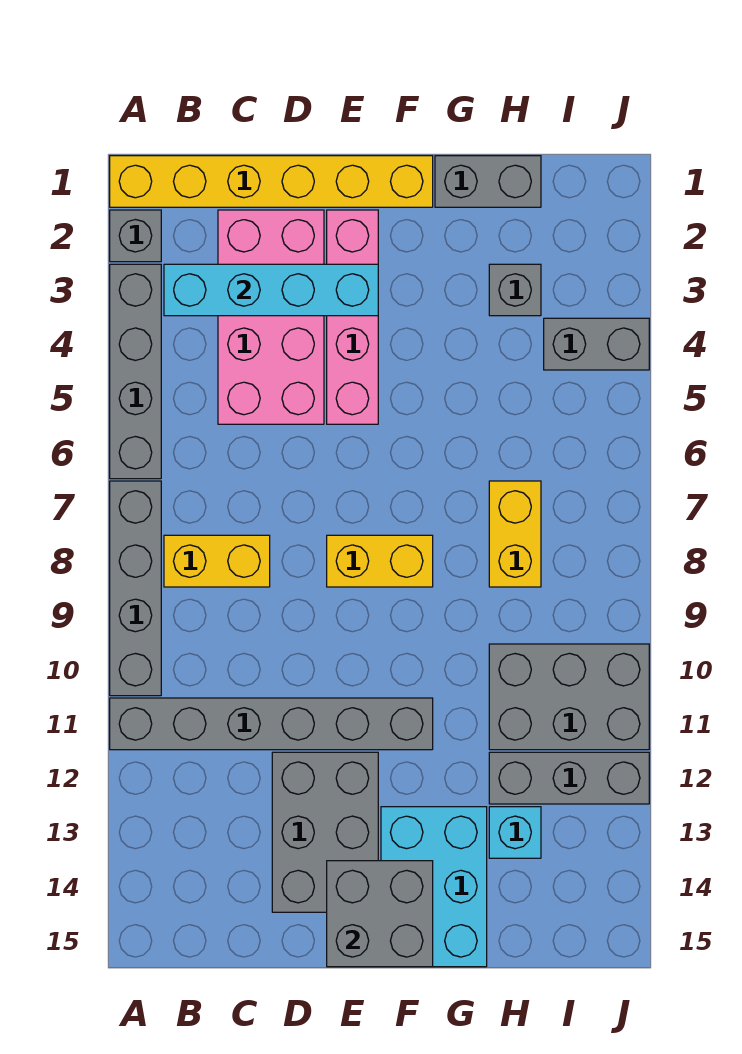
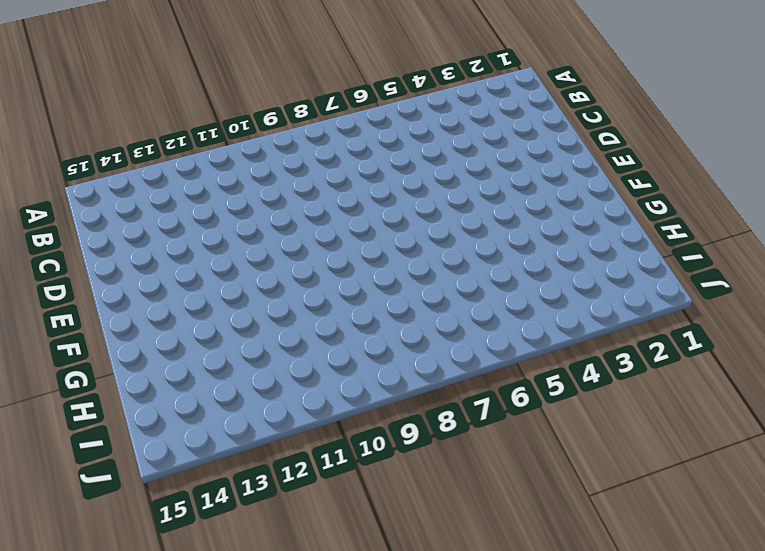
none -> yellow 1x6 brick [110,156,433,207]
none -> grey 1x1 brick [110,210,161,262]
none -> grey 1x4 brick [110,264,161,479]

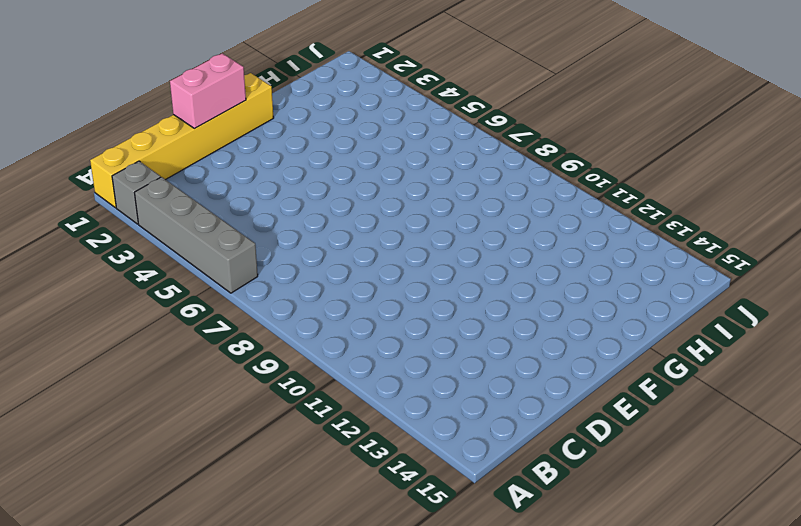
pink 1x2 brick [170,53,246,128] -> none
none -> grey 1x4 brick [110,481,161,696]
none -> grey 1x6 brick [110,698,433,750]
none -> yellow 1x2 brick [164,535,270,587]

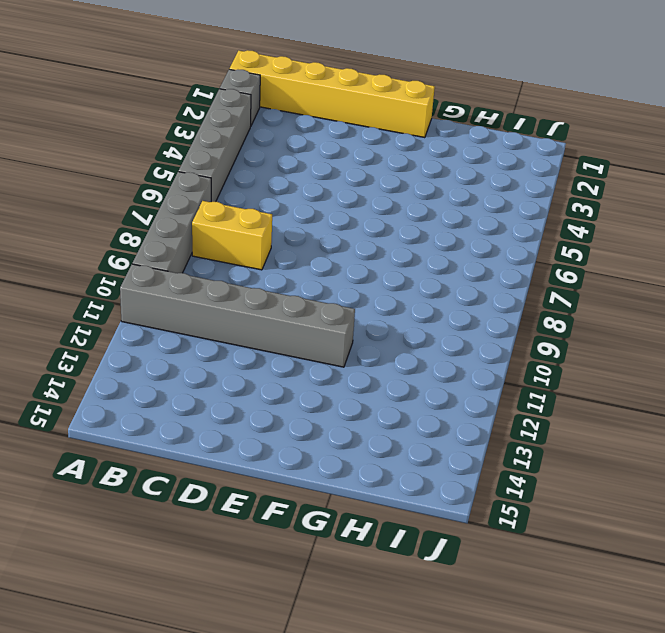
none -> pink 2x4 brick [218,210,324,424]
none -> grey 2x3 brick [272,752,378,912]
none -> pink 1x4 brick [327,210,378,424]

